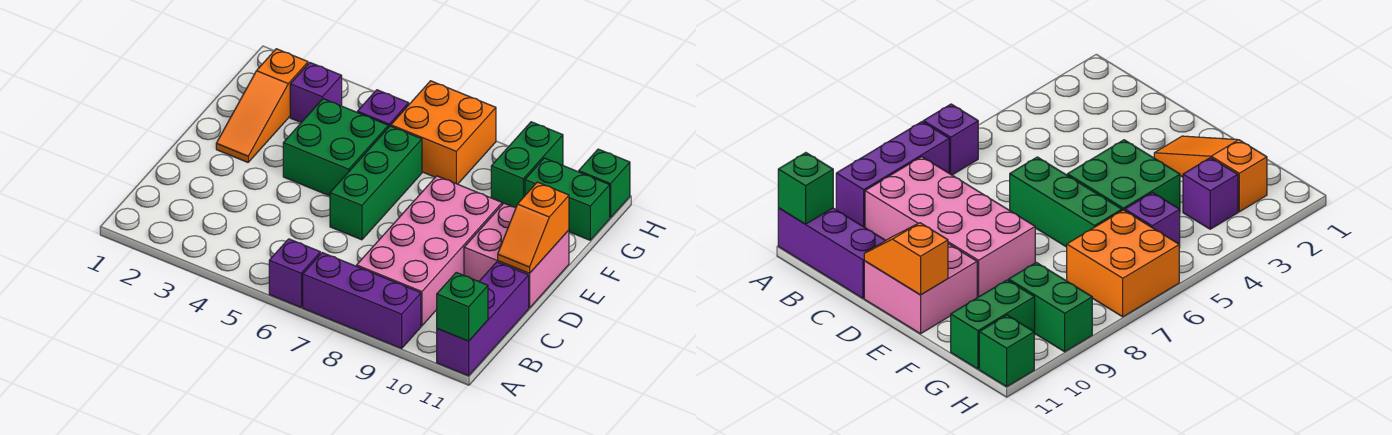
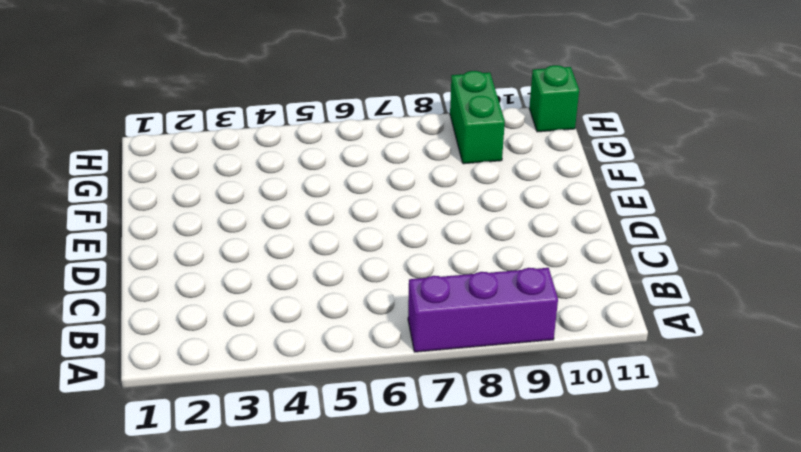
none -> purple 1x1 brick [269,239,320,307]
none -> purple 1x3 brick [437,262,529,376]
none -> pink 2x4 brick [357,176,502,326]

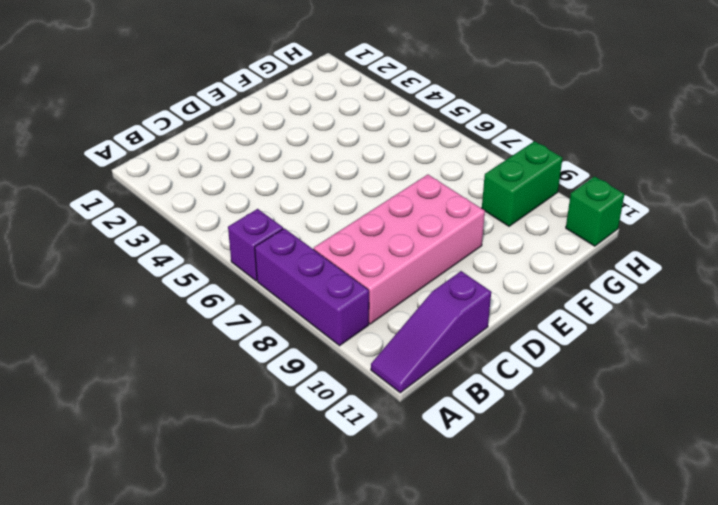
purple 1x3 slope [371,271,491,393] -> purple 1x3 brick [437,262,529,376]
none -> green 1x3 brick [330,126,422,240]
none -> pink 2x2 brick [464,203,569,308]
none -> orange 1x3 slope [216,49,308,162]

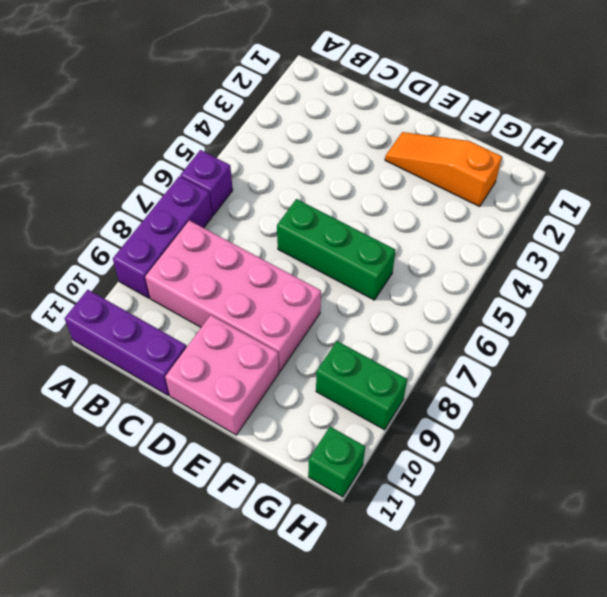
none -> green 2x2 brick [283,99,388,196]
none -> purple 1x1 brick [290,63,342,122]
none -> purple 1x1 brick [357,90,409,127]

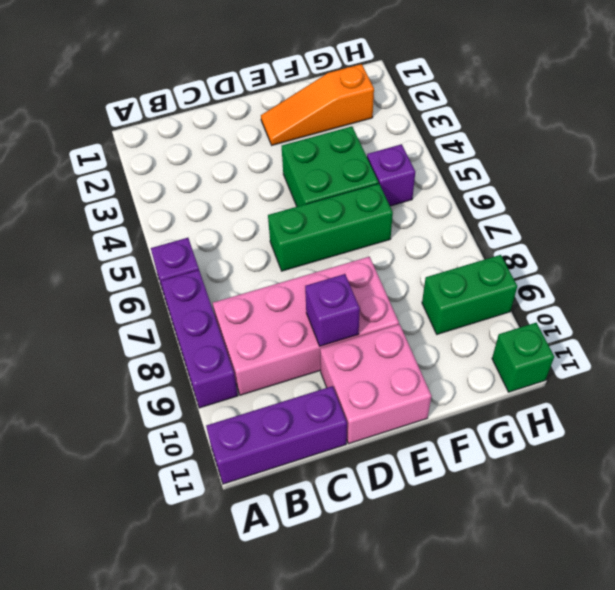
purple 1x1 brick [305,274,360,346] -> purple 1x1 brick moved to [290,63,342,122]
none -> orange 2x2 brick [391,81,496,184]
none -> green 1x2 brick [525,158,610,240]
none -> green 1x1 brick [437,273,488,341]

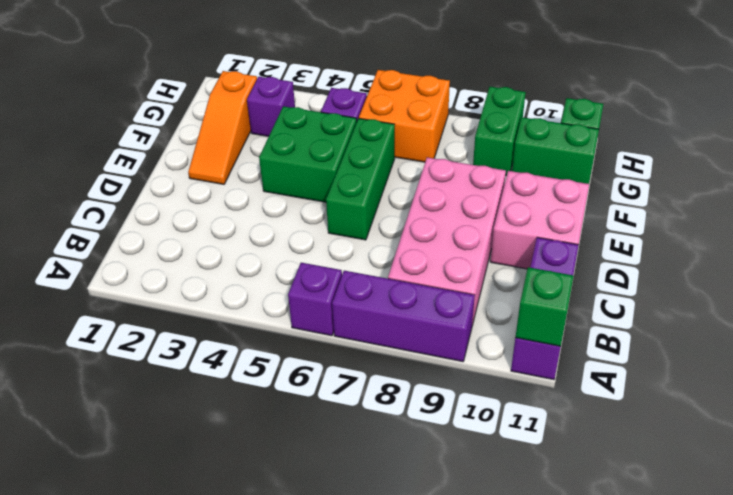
none -> orange 1x2 slope [498,182,569,273]

